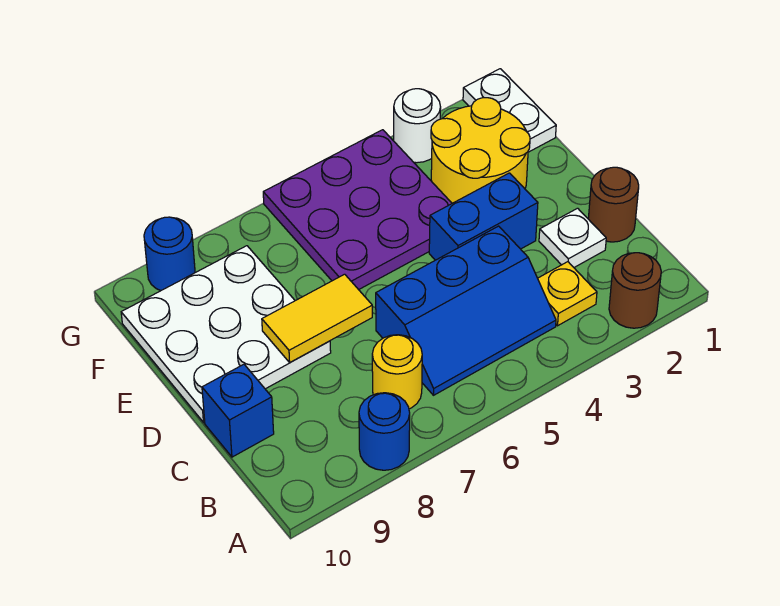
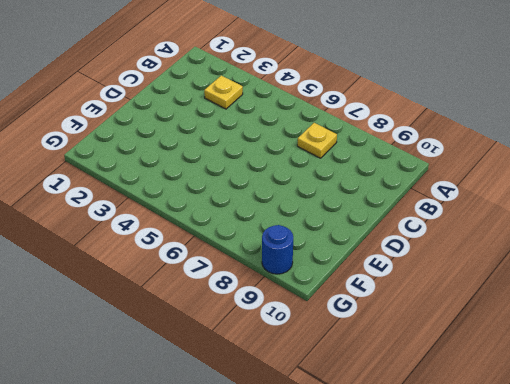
yellow 1x1 plate [297,123,337,158] -> yellow 1x1 round brick [372,335,422,409]
none -> brown 1x1 round brick [609,253,661,328]
none -> blue 1x1 round brick [359,393,410,470]
none -> blue 2x3 slope [376,226,556,395]

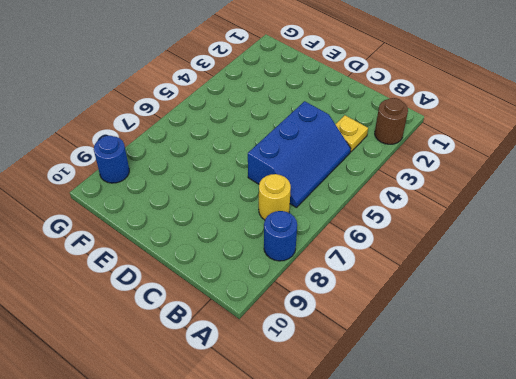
none -> brown 1x1 round brick [588,167,639,242]
none -> white 1x1 plate [539,208,606,267]
none -> blue 1x1 brick [202,364,274,457]

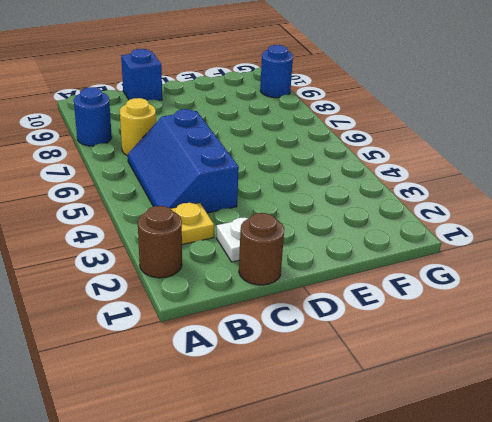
none -> blue 1x2 brick [429,173,538,260]
none -> white 3x3 plate [121,246,331,422]
none -> yellow 2x2 round brick [431,98,530,203]

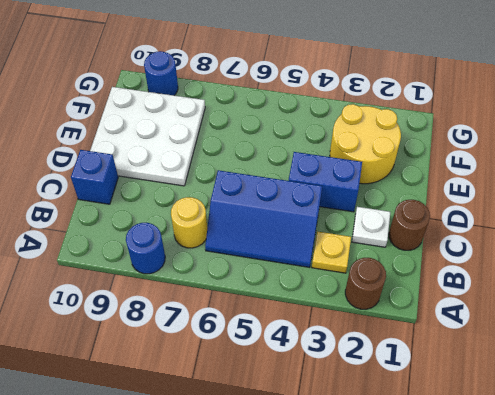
none -> purple 3x3 plate [263,130,452,290]
none -> white 1x2 plate [463,69,556,152]
none -> white 1x1 round brick [394,89,441,163]

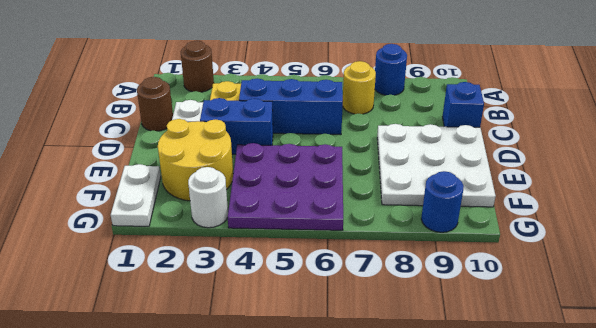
none -> yellow 1x2 tile [262,274,372,362]

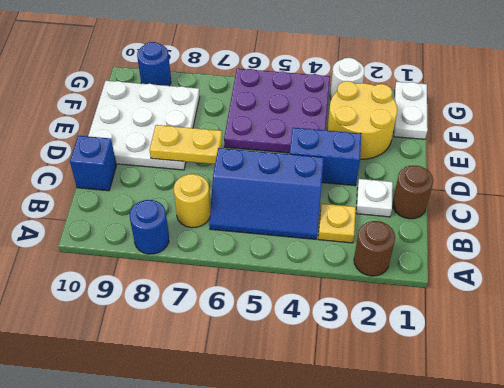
yellow 1x2 plate [150,125,222,164] -> yellow 1x2 tile [262,274,372,362]

